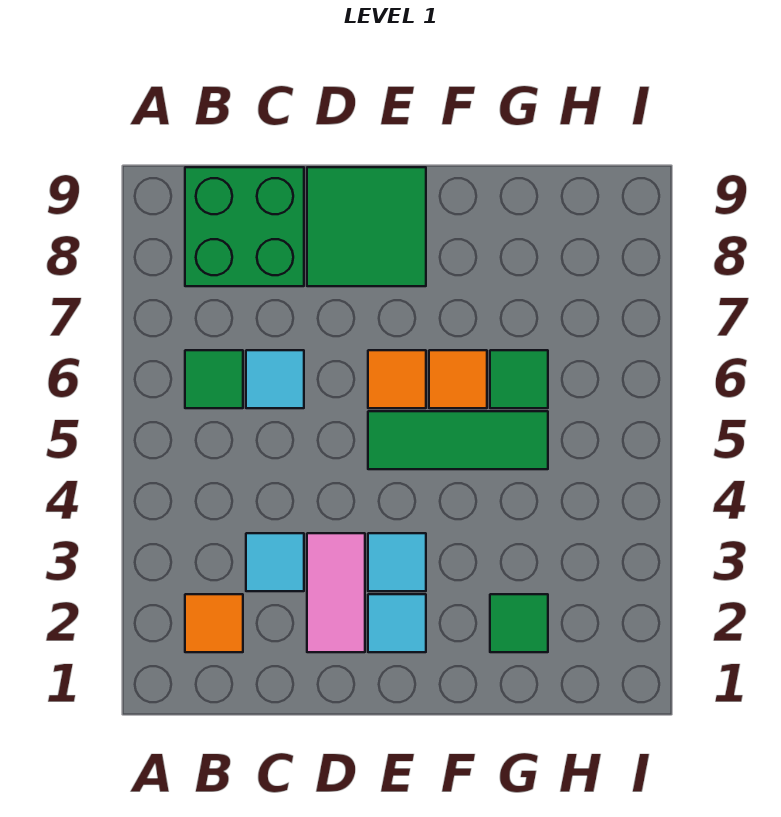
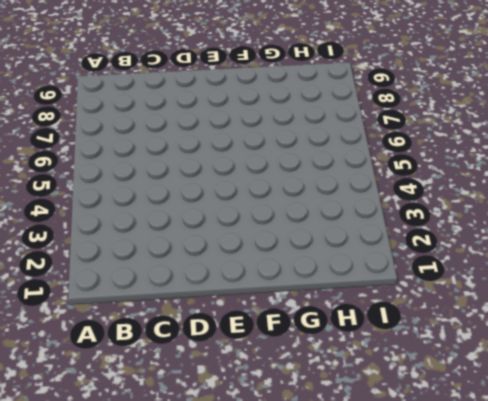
none -> orange 1x1 tile [185,594,243,652]
none -> green 1x1 tile [185,350,243,408]
none -> green 2x2 brick [185,167,304,286]

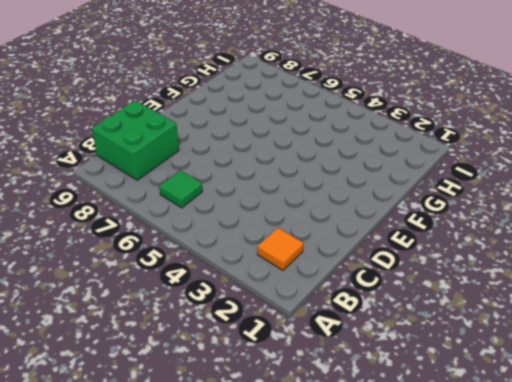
none -> cyan 1x1 tile [246,533,304,591]
none -> cyan 1x1 tile [246,350,304,408]
none -> pink 1x2 tile [307,533,365,652]

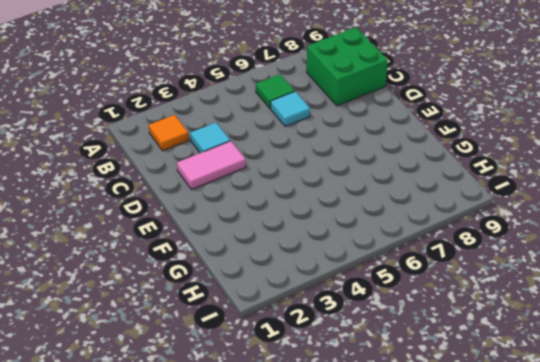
none -> green 2x2 tile [307,167,426,286]
none -> cyan 1x1 tile [368,594,426,652]
none -> cyan 1x1 tile [368,533,426,591]

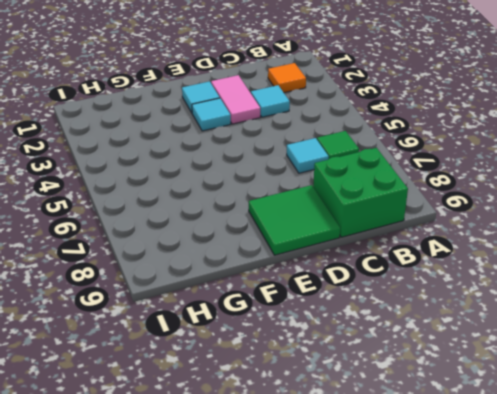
none -> green 1x3 tile [368,411,548,469]
none -> orange 1x1 tile [368,350,426,408]
none -> orange 1x1 tile [429,350,487,408]

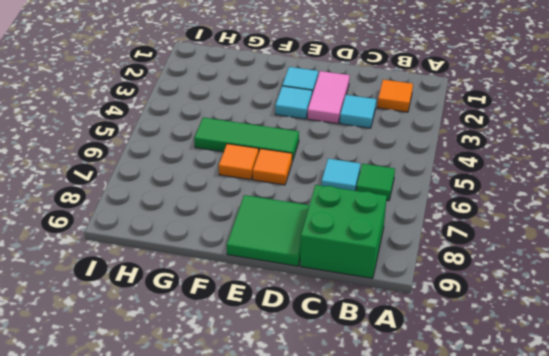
none -> green 1x1 tile [490,594,548,652]
none -> green 1x1 tile [490,350,548,408]

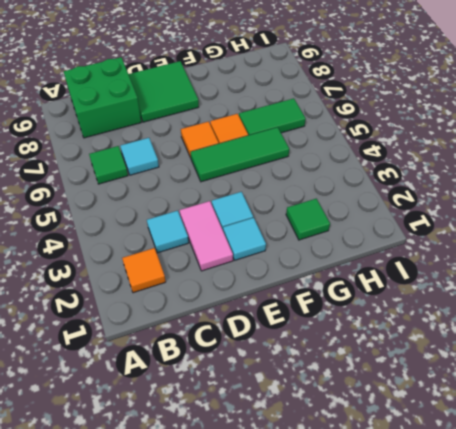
green 1x2 tile [239,98,306,135] -> green 1x1 tile [490,350,548,408]

